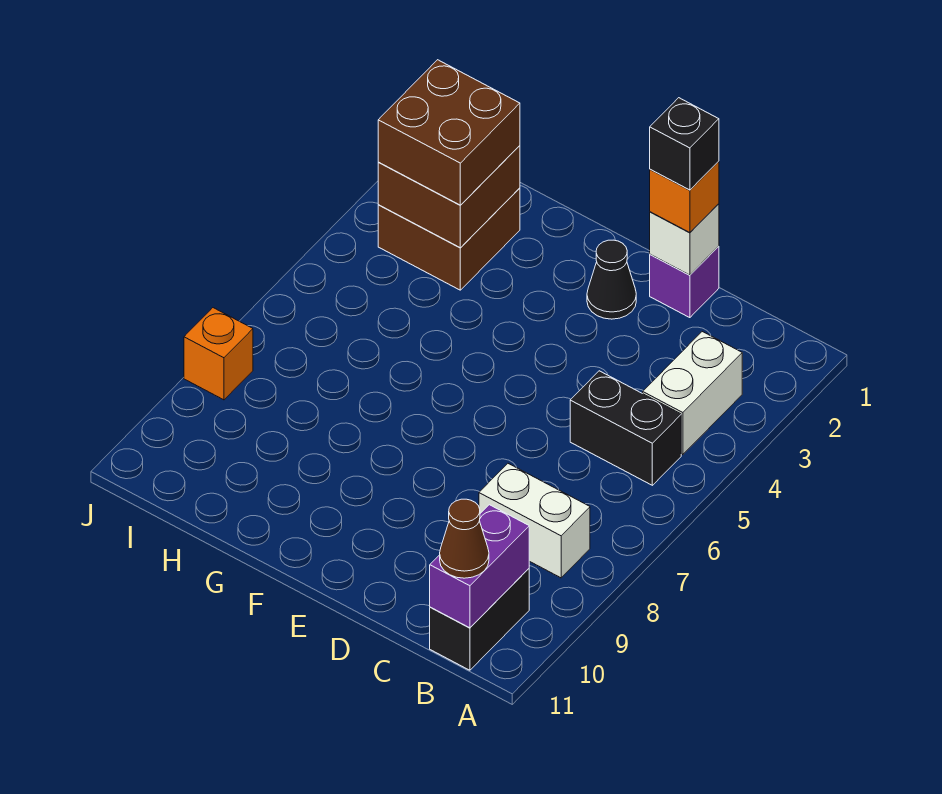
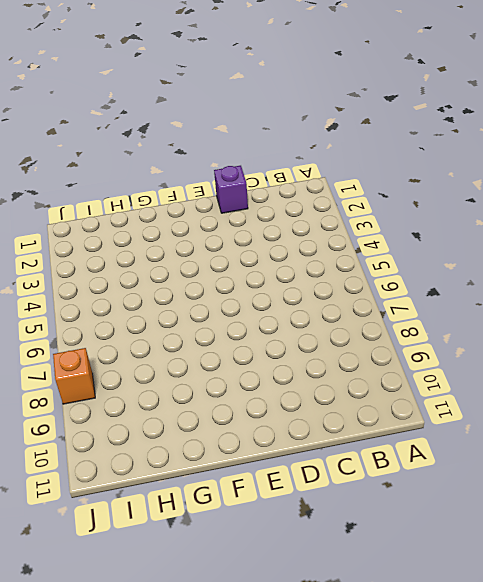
none -> white 1x2 brick [643,332,742,455]
none -> black 1x2 brick [570,371,681,485]
none -> white 1x2 brick [479,464,590,578]

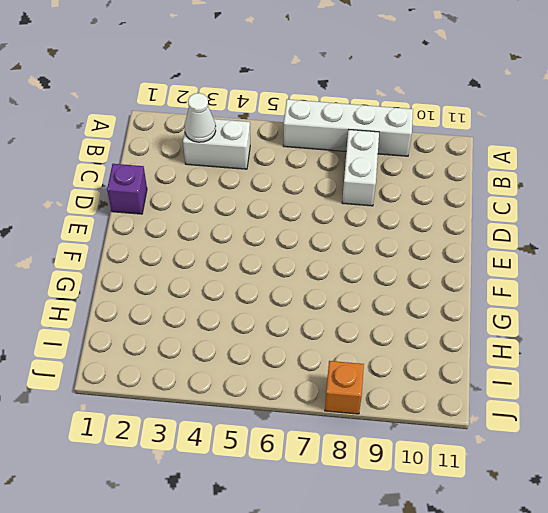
white 1x4 brick [283,99,413,156] -> none
white 1x1 cone [185,93,216,142] -> none
none -> black 1x2 brick [570,371,681,485]
none -> black 1x2 brick [430,569,529,670]
none -> black 1x1 cone [587,240,636,319]

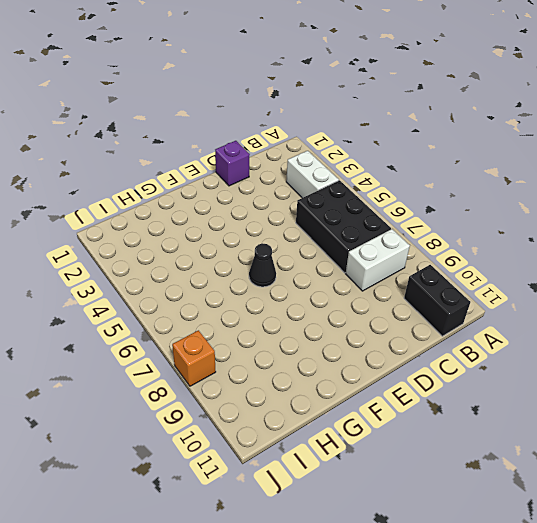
black 2x3 brick [296,180,391,273] -> black 1x2 brick [570,371,681,485]
black 1x1 cone [249,243,276,287] -> black 1x1 cone moved to [587,240,636,319]
none -> brown 2x2 brick [378,188,520,290]
none -> purple 1x2 brick [430,505,529,628]
none -> white 1x1 brick [650,204,719,275]

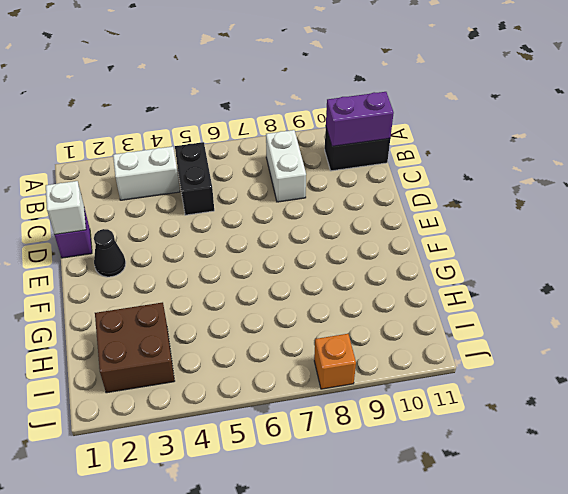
none -> brown 2x2 brick [378,146,520,248]
none -> brown 1x1 cone [440,499,489,578]
none -> orange 1x1 brick [650,161,719,233]

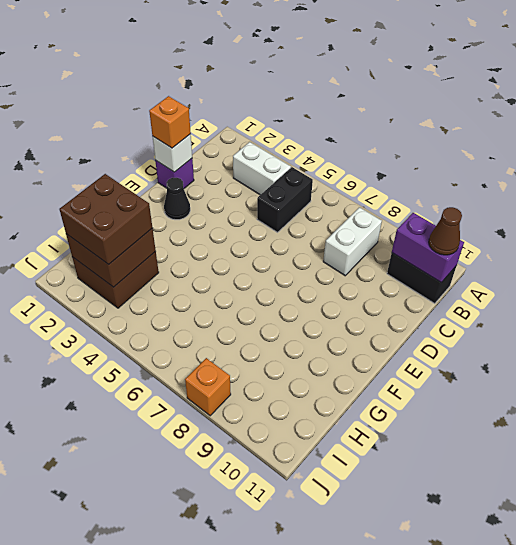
none -> black 1x1 brick [650,98,719,190]

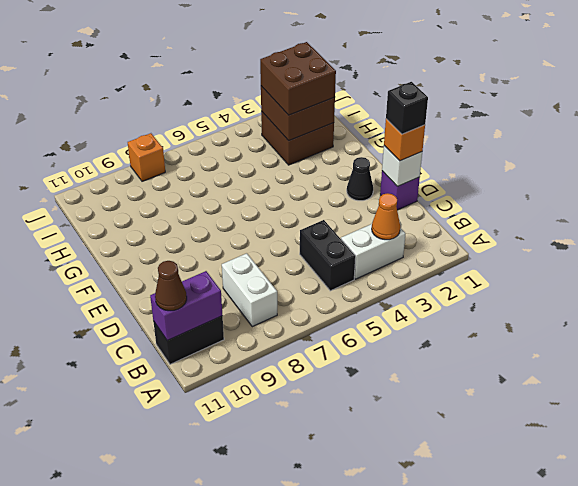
orange 1x1 cone [372,193,400,240] -> none

